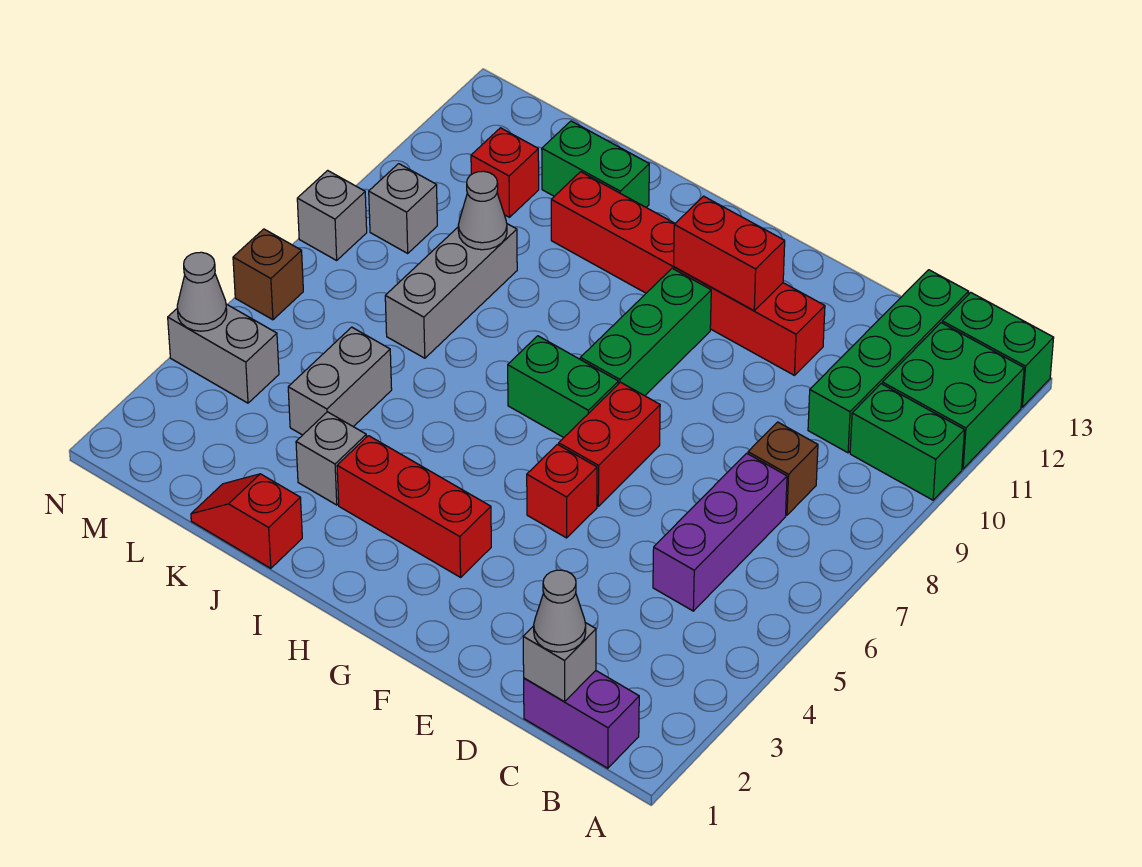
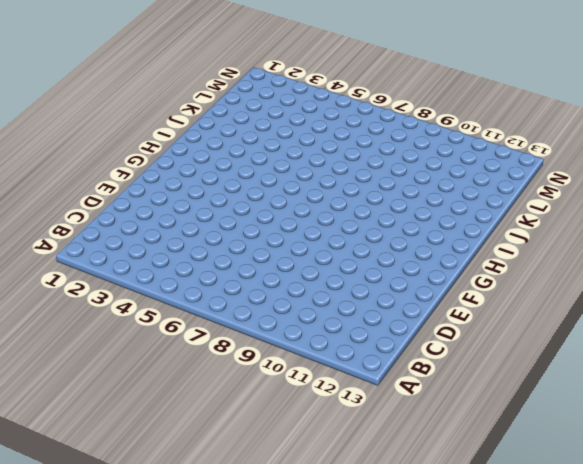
none -> green 1x2 brick [850,384,964,500]
none -> green 2x2 brick [882,323,1024,469]
none -> green 1x2 brick [942,292,1054,407]

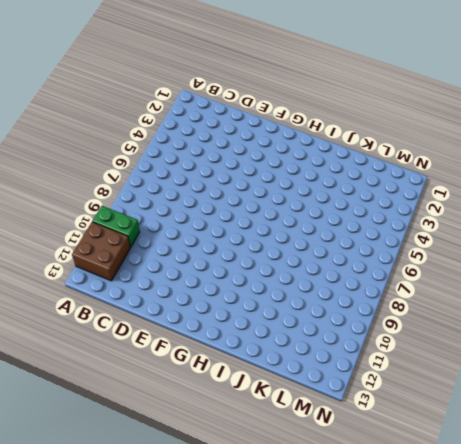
brown 2x2 brick [72,222,130,281] -> green 2x2 brick [882,323,1024,469]
none -> green 1x2 brick [942,292,1054,407]
none -> purple 1x2 brick [524,671,639,768]
none -> purple 1x3 brick [653,453,787,611]

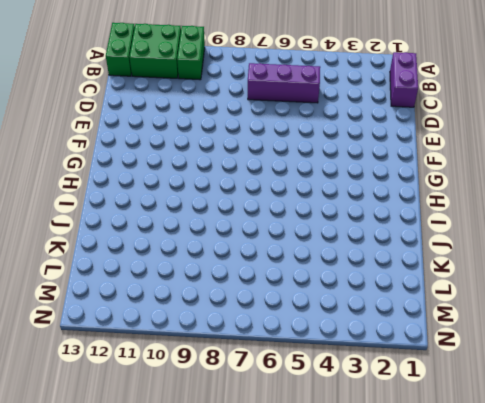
none -> brown 1x1 brick [748,422,818,515]
none -> green 1x4 brick [808,270,969,453]
none -> red 1x6 brick [551,172,825,375]

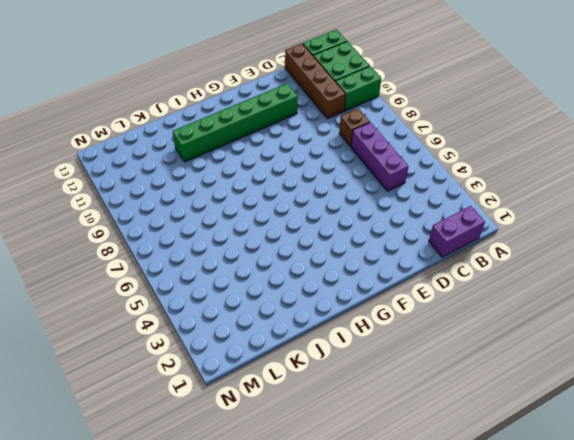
brown 1x4 brick [285,43,346,119] -> green 1x4 brick [808,270,969,453]
green 1x6 brick [173,83,298,162] -> red 1x6 brick [551,172,825,375]
none -> red 1x1 brick [527,444,597,538]
none -> red 1x2 brick [559,382,660,506]
none -> red 1x3 brick [337,436,491,577]

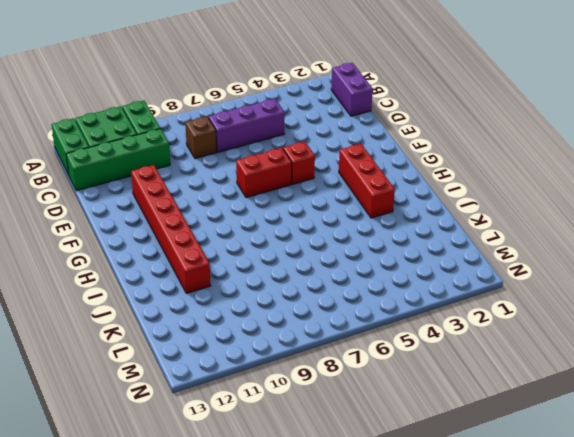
none -> green 1x2 brick [508,336,618,437]
none -> green 1x3 brick [580,268,711,396]
none -> red 1x2 slope [191,474,302,568]

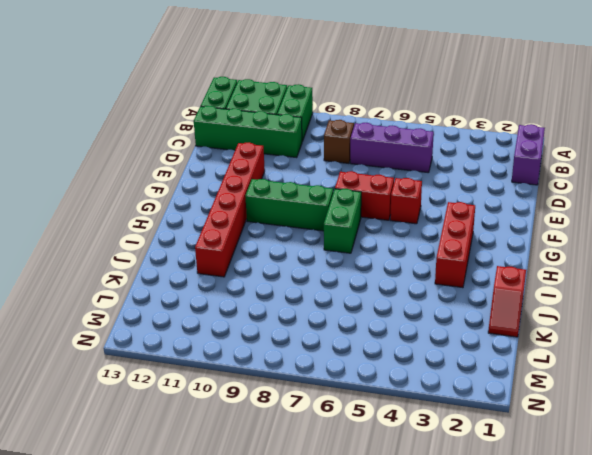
none -> grey 1x1 brick [296,412,366,505]
none -> green 1x2 brick [542,121,649,207]
none -> grey 1x2 brick [288,327,392,435]

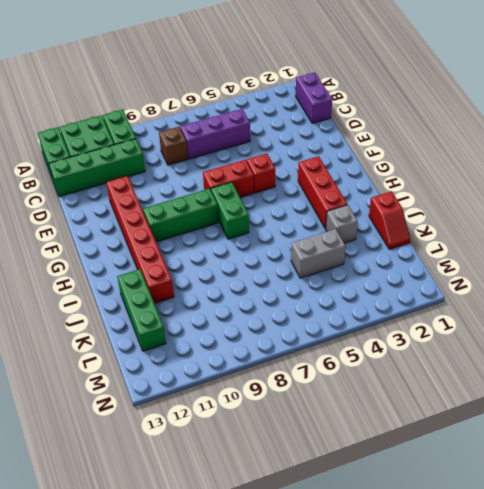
green 1x3 brick [117,269,166,351] -> green 1x2 brick [542,121,649,207]
none -> grey 1x3 brick [385,224,517,358]
none -> red 1x1 brick [471,128,539,217]
none -> grey 1x2 brick [168,304,279,403]

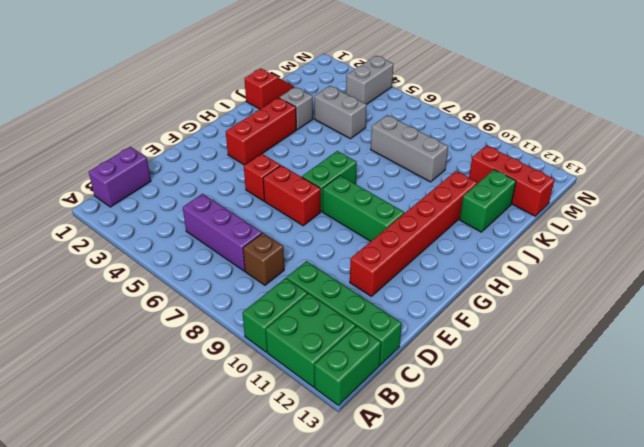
red 1x3 brick [469,145,555,216] -> red 1x1 brick [471,128,539,217]
none -> grey 1x1 brick [369,164,437,253]
none -> brown 1x1 brick [233,229,303,320]
none -> grey 1x1 brick [297,170,367,260]

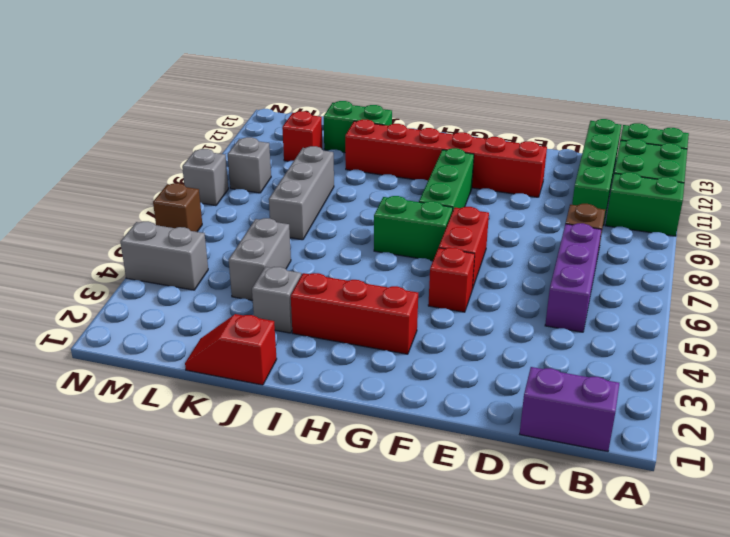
none -> grey 1x1 brick [523,623,596,702]
none -> red 1x2 brick [674,196,785,311]
none -> grey 1x1 cone [458,171,507,250]

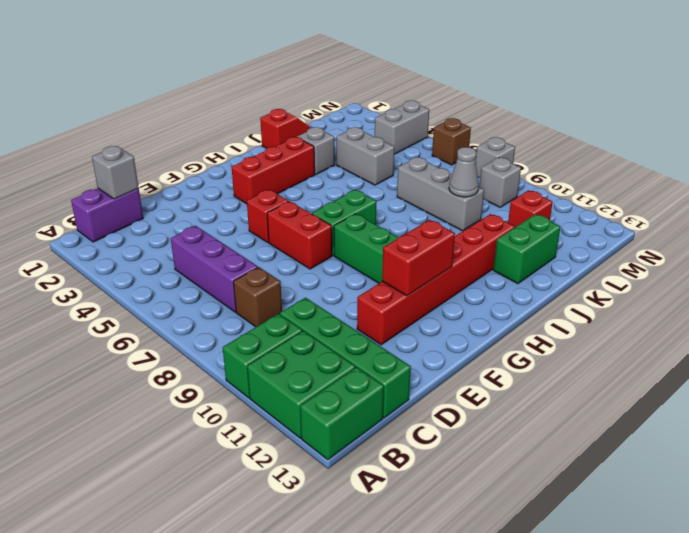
none -> grey 1x1 cone [177,252,227,331]
none -> grey 1x1 cone [534,570,586,652]

